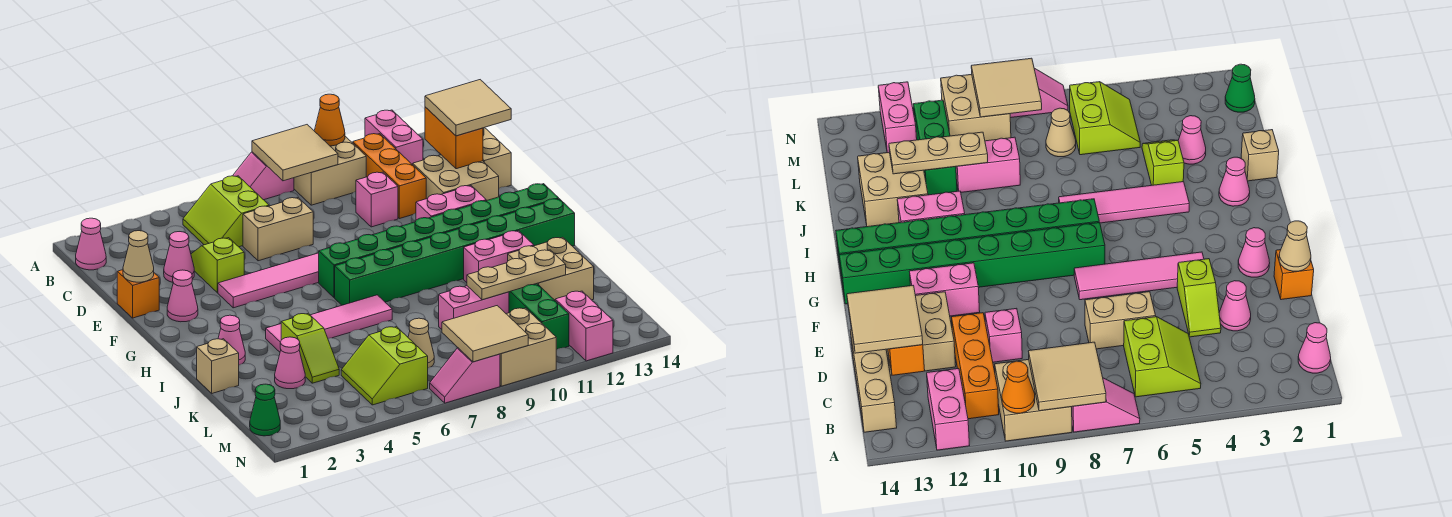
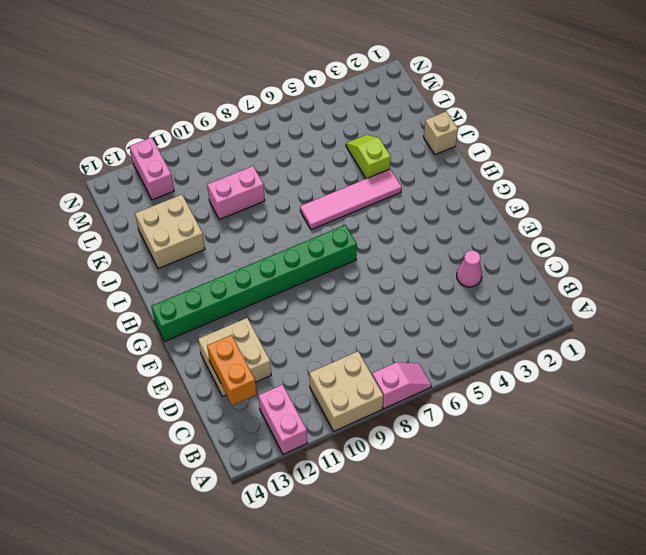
none -> pink 1x1 cone [76,218,106,270]
none -> lime 2x2 slope [183,176,269,247]
none -> orange 1x3 brick [353,134,426,219]
none -> tan 1x3 brick [483,127,511,188]

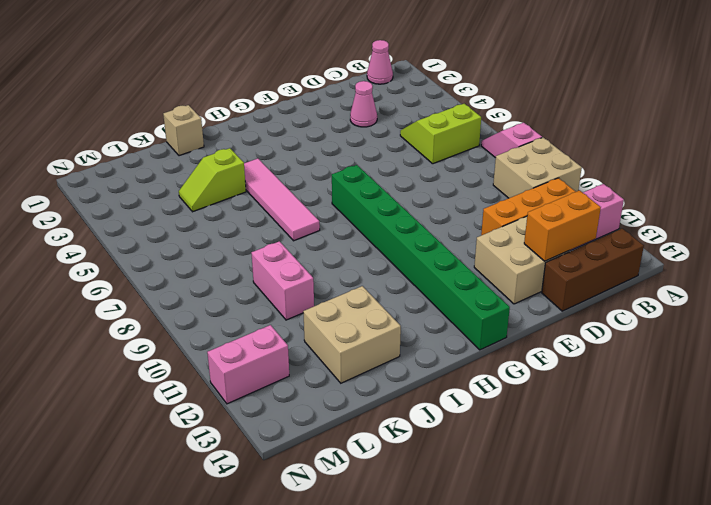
brown 1x3 brick [542,228,644,311] -> tan 1x3 brick [483,127,511,188]
none -> lime 1x2 slope [191,238,244,293]
none -> tan 1x2 brick [243,198,313,261]
none -> pink 1x1 brick [356,172,398,227]
none -> orange 1x1 brick [117,270,159,318]

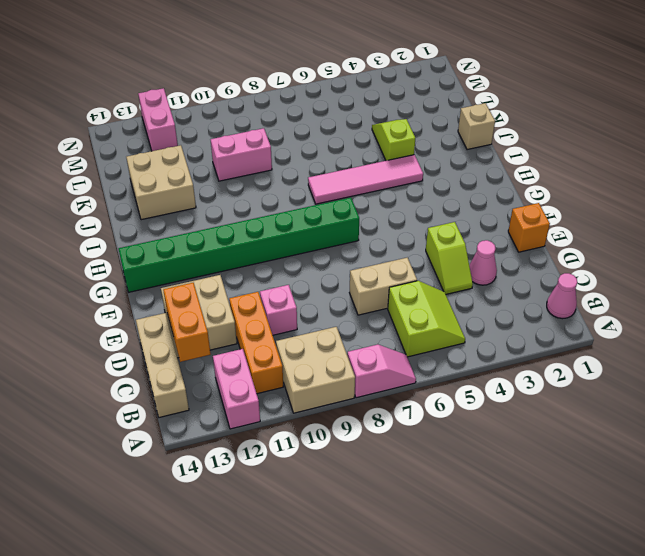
none -> pink 1x1 cone [167,270,198,322]
none -> pink 1x4 tile [218,253,319,308]
none -> pink 1x2 brick [416,186,486,220]
none -> green 1x8 brick [335,199,575,305]

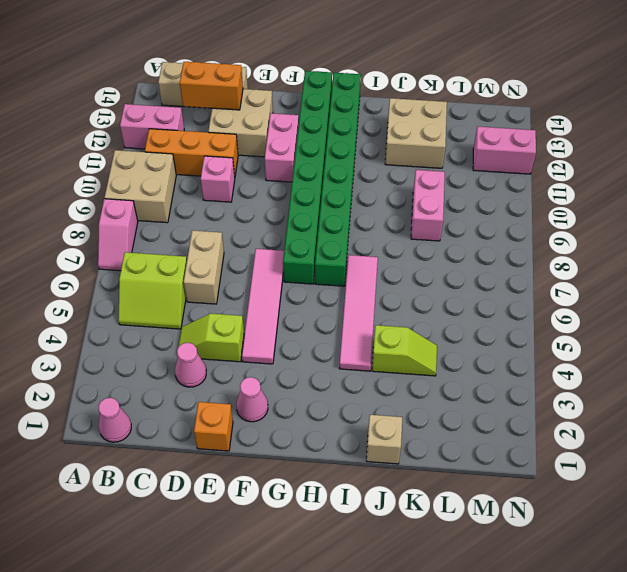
none -> pink 1x1 cone [218,315,245,365]
none -> pink 1x2 brick [464,231,534,283]
none -> pink 1x1 cone [275,337,305,389]
none -> green 1x3 brick [509,284,569,350]

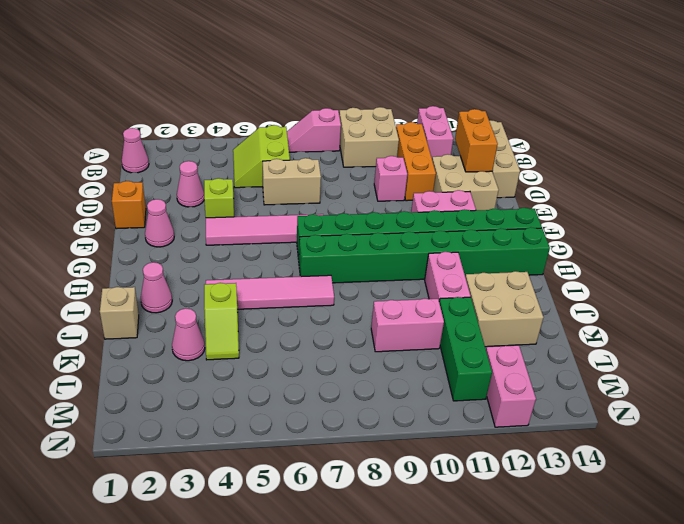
pink 1x2 brick [425,252,471,301] -> pink 1x2 brick turned to [464,231,534,283]
none -> lime 2x2 slope [341,327,428,405]
none -> tan 1x1 cone [408,318,434,368]
none -> green 1x1 cone [250,384,280,436]
none -> tan 2x2 brick [500,308,556,386]

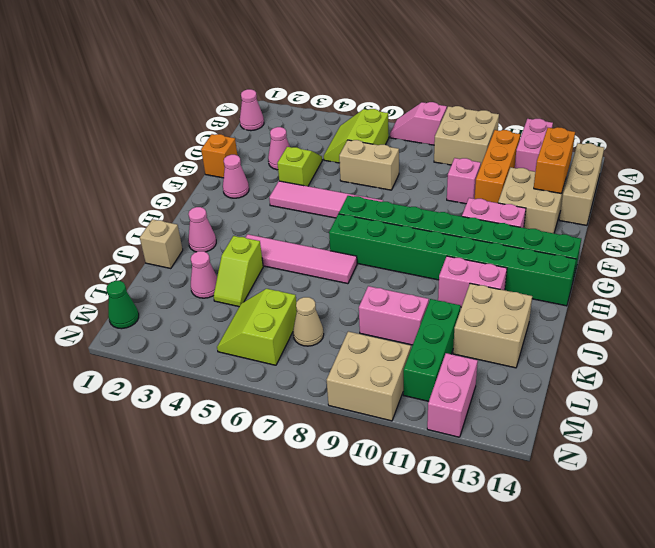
none -> pink 1x2 slope [430,348,500,403]
none -> tan 2x2 tile [252,125,338,181]
none -> orange 1x1 cone [314,94,345,146]
none -> tan 1x1 cone [123,231,154,282]

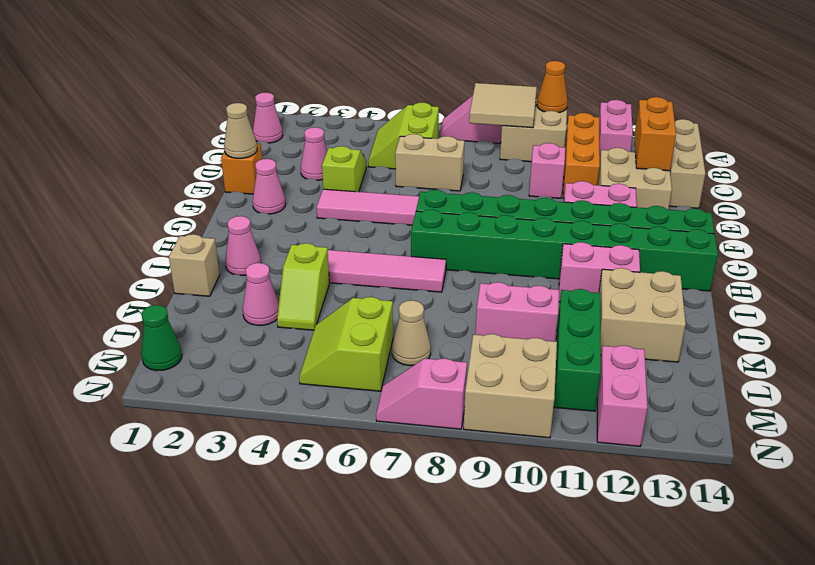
none -> tan 1x3 plate [467,250,566,300]
none -> tan 2x2 tile [442,306,528,362]
none -> tan 2x2 tile [425,80,511,136]

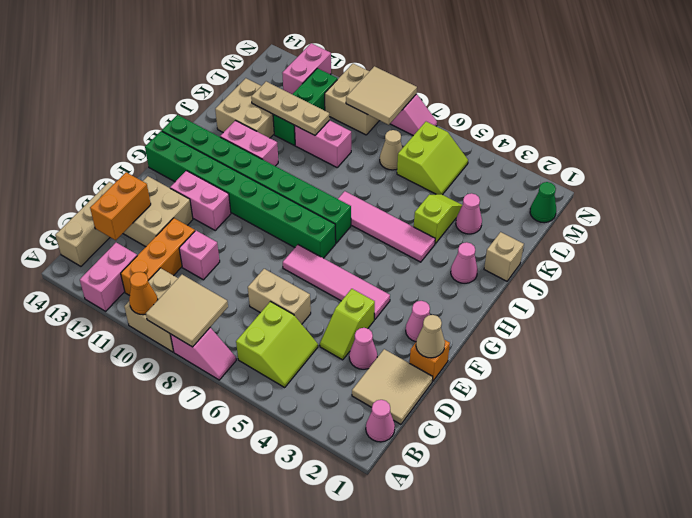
tan 2x2 tile [352,349,433,424] -> tan 2x2 tile moved to [425,80,511,136]

